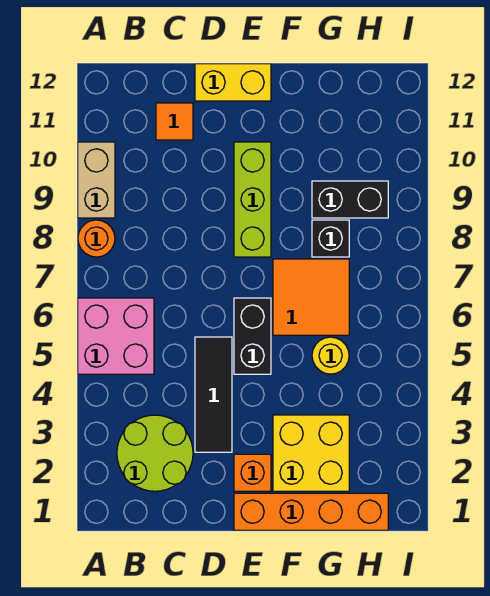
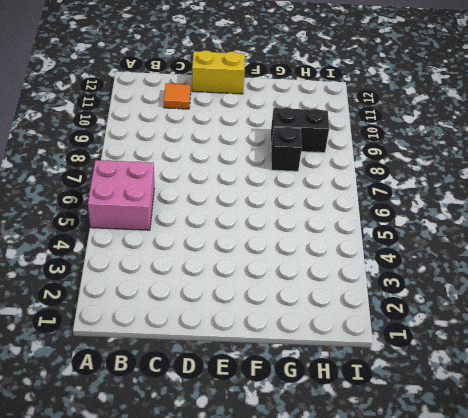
none -> orange 1x1 round brick [78,220,115,257]
none -> tan 1x2 brick [78,142,115,218]
none -> lime 2x2 round brick [117,415,193,491]

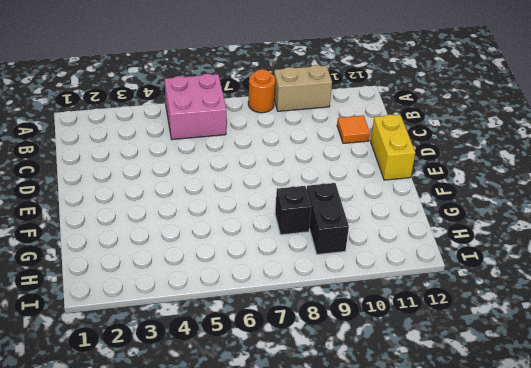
none -> lime 2x2 round brick [117,415,193,491]
none -> black 1x3 tile [195,337,232,452]
none -> orange 1x4 brick [234,493,388,530]

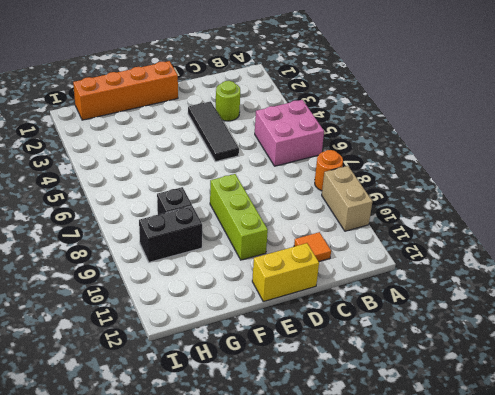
lime 1x1 round brick [216,81,240,121] -> lime 2x2 round brick [117,415,193,491]
none -> orange 1x1 brick [234,454,271,491]
none -> black 1x2 brick [234,298,271,374]
none -> yellow 2x2 brick [273,415,349,491]

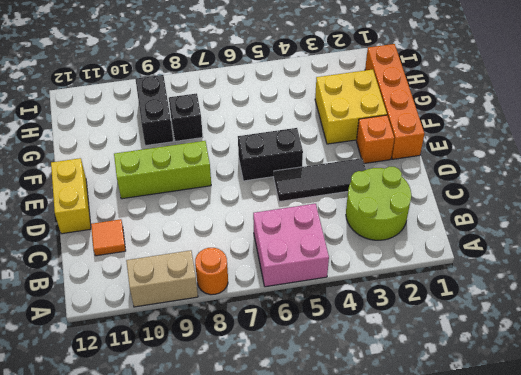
none -> orange 2x2 tile [273,259,349,335]
none -> yellow 1x1 round brick [312,337,349,374]

